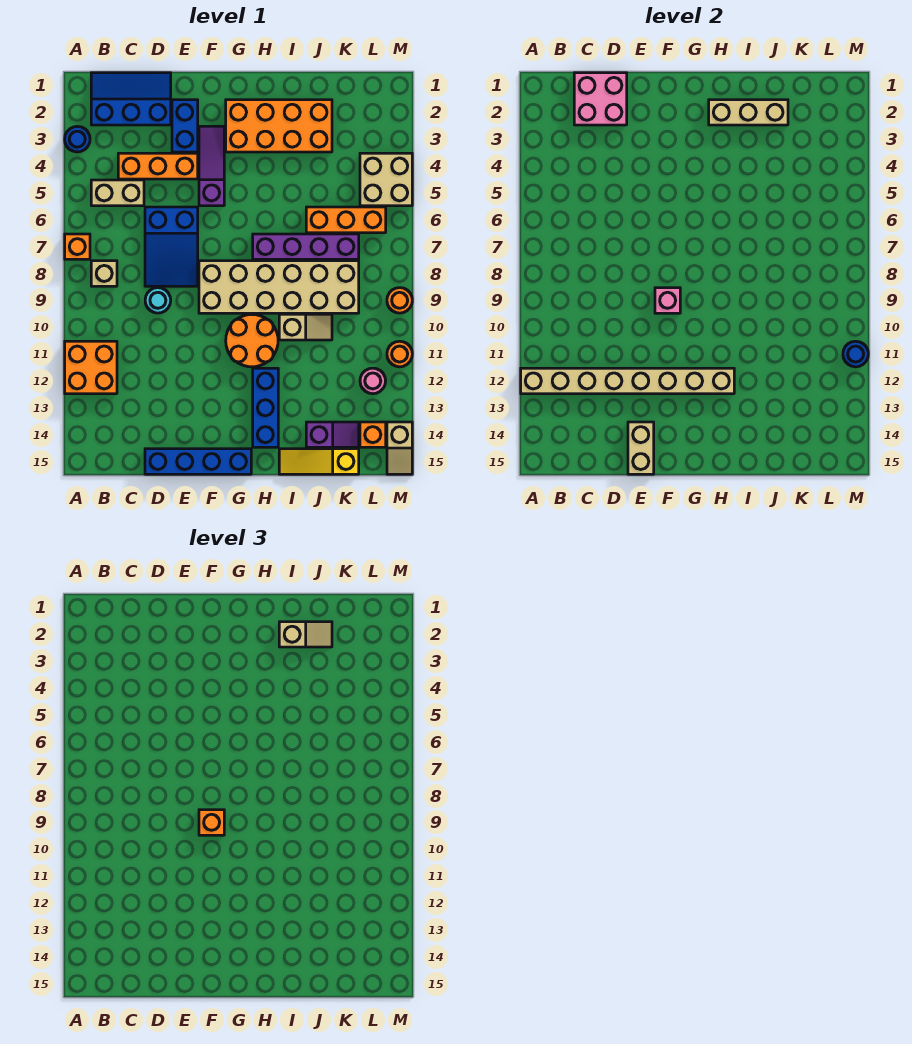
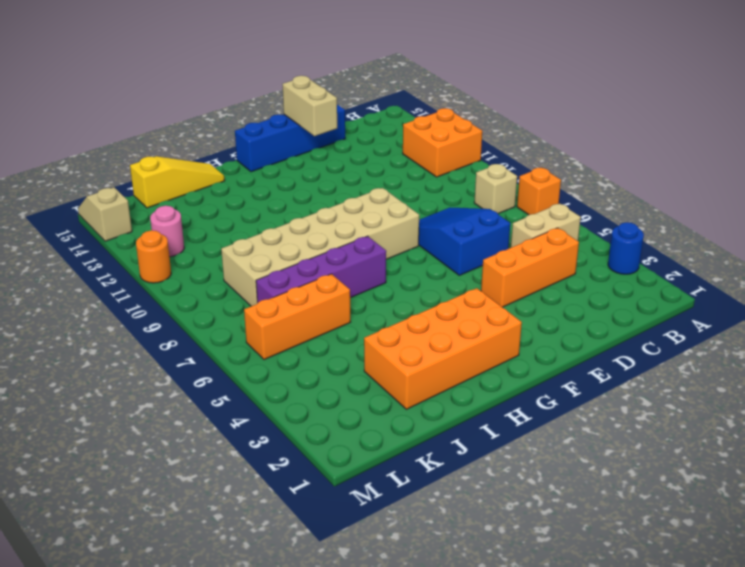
none -> blue 2x3 slope [91,73,171,125]
none -> cyan 1x1 round brick [145,288,171,313]
none -> blue 1x2 brick [172,100,198,152]
none -> purple 1x3 slope [199,126,224,206]

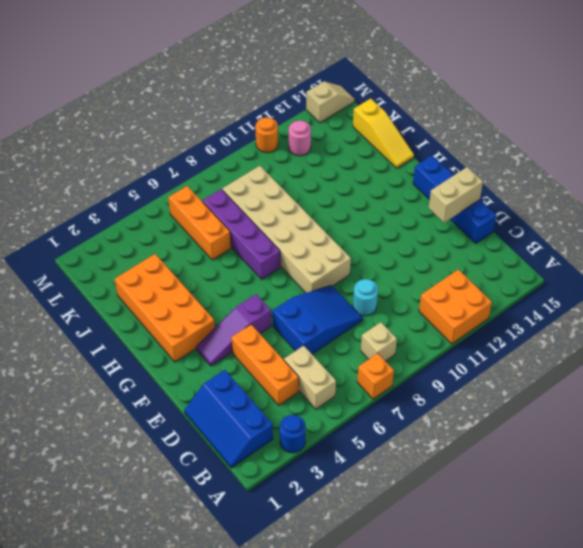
none -> blue 1x2 brick [172,100,198,152]
none -> orange 2x2 round brick [226,314,278,367]
none -> blue 1x3 brick [253,368,278,447]
none -> tan 1x2 slope [279,314,332,340]

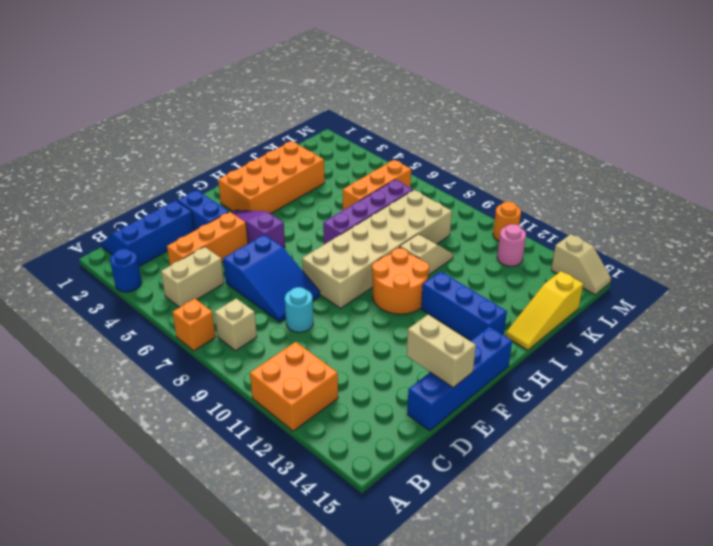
none -> purple 1x2 slope [306,422,359,447]
none -> tan 2x2 brick [360,153,412,206]
none -> orange 1x1 brick [360,422,386,447]
none -> orange 1x1 round brick [387,288,412,313]

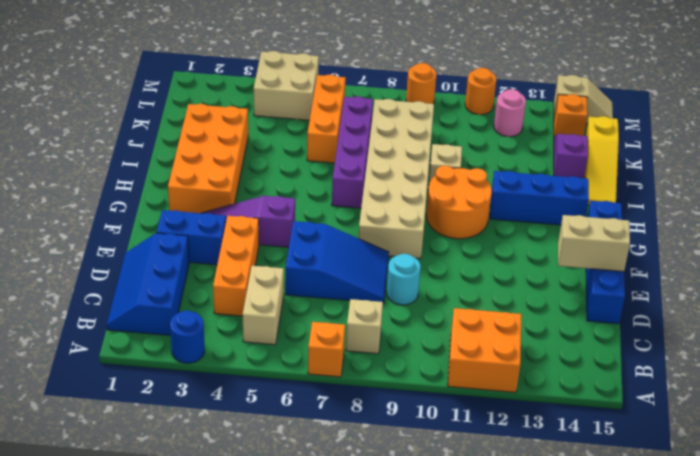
none -> tan 1x8 brick [521,368,734,394]
none -> pink 2x2 brick [574,73,627,125]
none -> pink 1x1 brick [655,288,680,313]
none -> tan 1x3 brick [709,100,788,125]

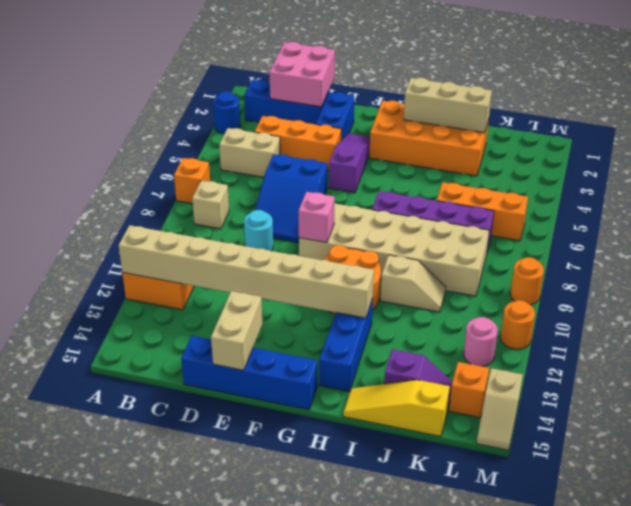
none -> tan 2x2 brick [360,153,412,206]
none -> blue 1x1 round brick [843,341,868,367]
none -> orange 1x1 brick [199,810,224,835]
none -> tan 1x2 slope [279,622,332,647]

